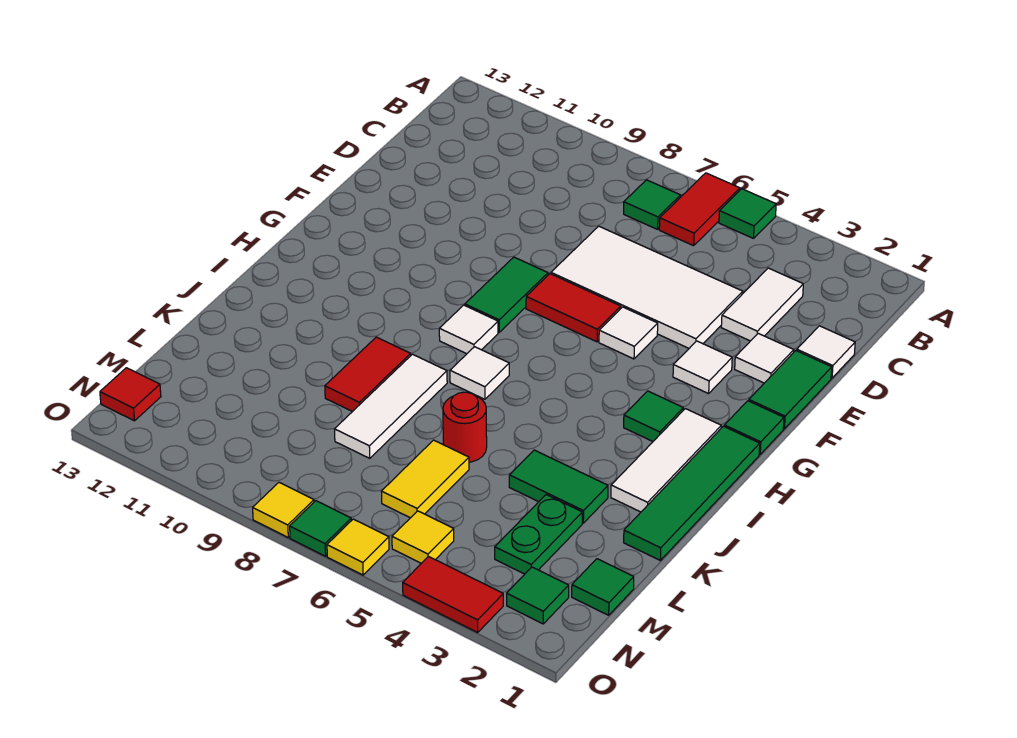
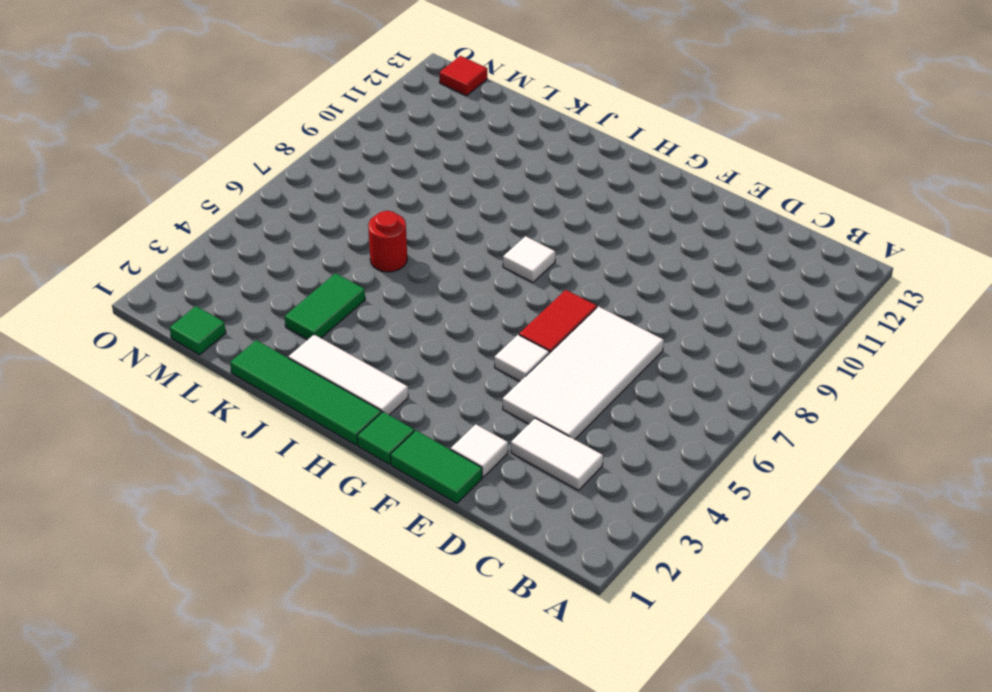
none -> green 1x1 tile [719,189,776,238]
none -> red 1x2 tile [659,173,740,246]
none -> green 1x1 tile [624,180,680,229]
none -> white 1x1 tile [797,326,855,378]

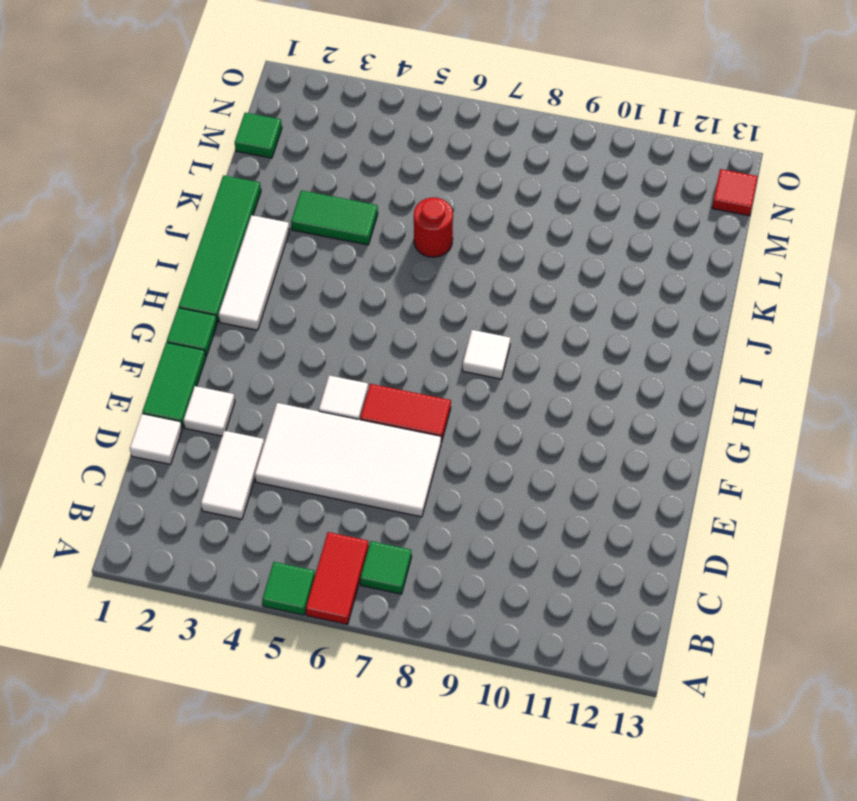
none -> white 1x1 tile [673,341,732,394]
none -> green 1x2 tile [465,257,548,332]
none -> green 1x1 tile [624,391,683,441]
none -> white 1x1 tile [450,347,509,399]

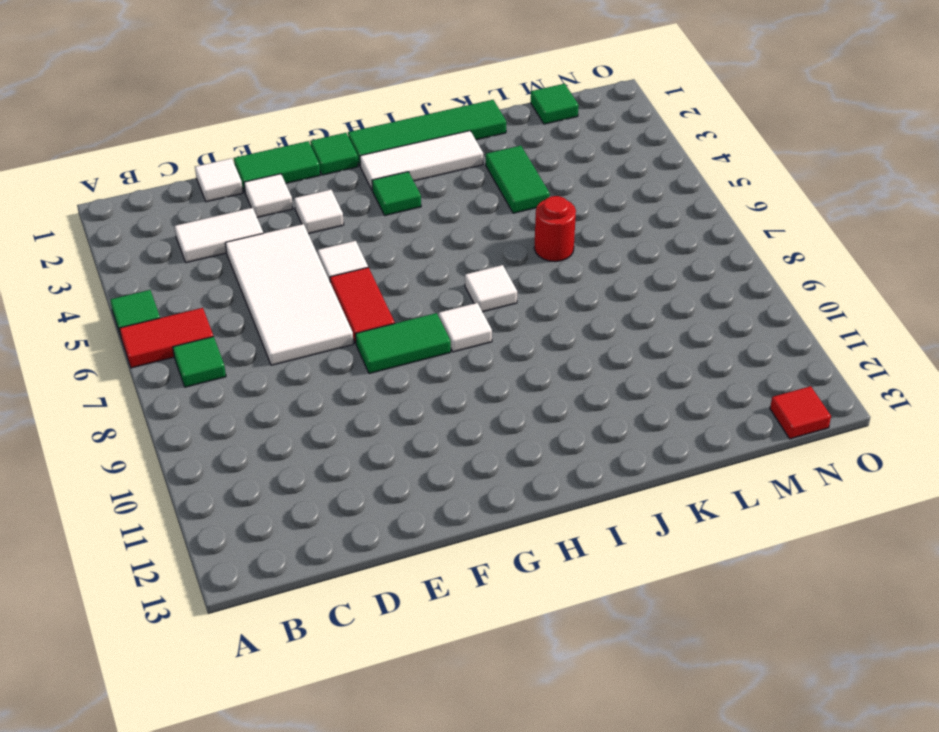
none -> white 1x3 tile [335,354,447,458]
none -> red 1x2 tile [325,337,411,412]
none -> green 1x2 plate [495,495,582,574]
none -> yellow 1x2 tile [381,440,469,518]

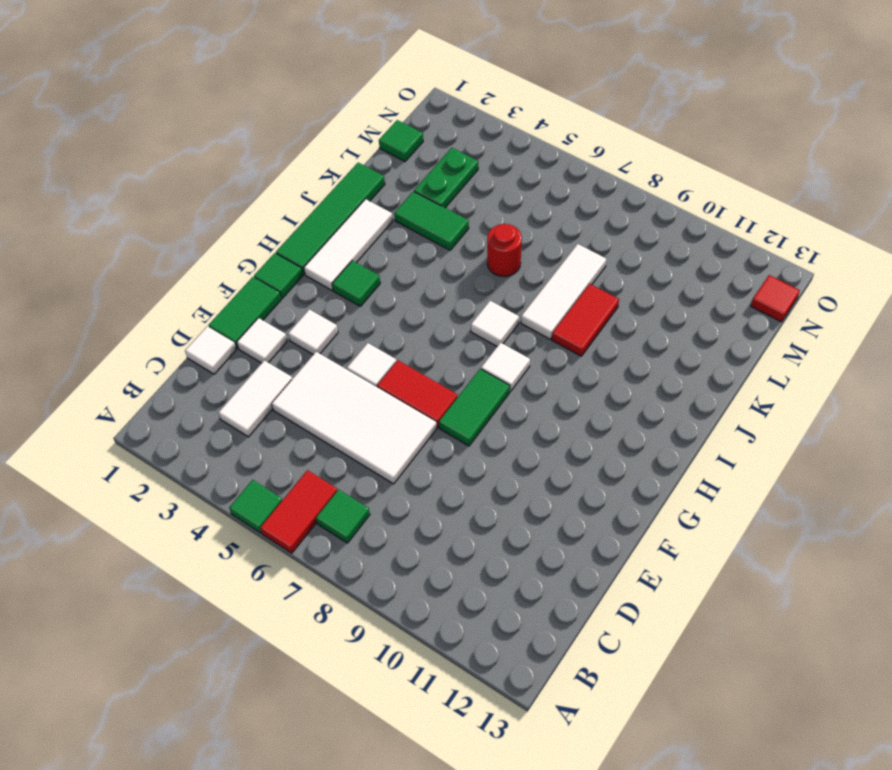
none -> yellow 1x2 tile [381,440,469,518]
none -> green 1x1 tile [507,567,569,624]
none -> yellow 1x1 tile [392,511,454,563]
none -> red 1x2 tile [403,557,503,632]

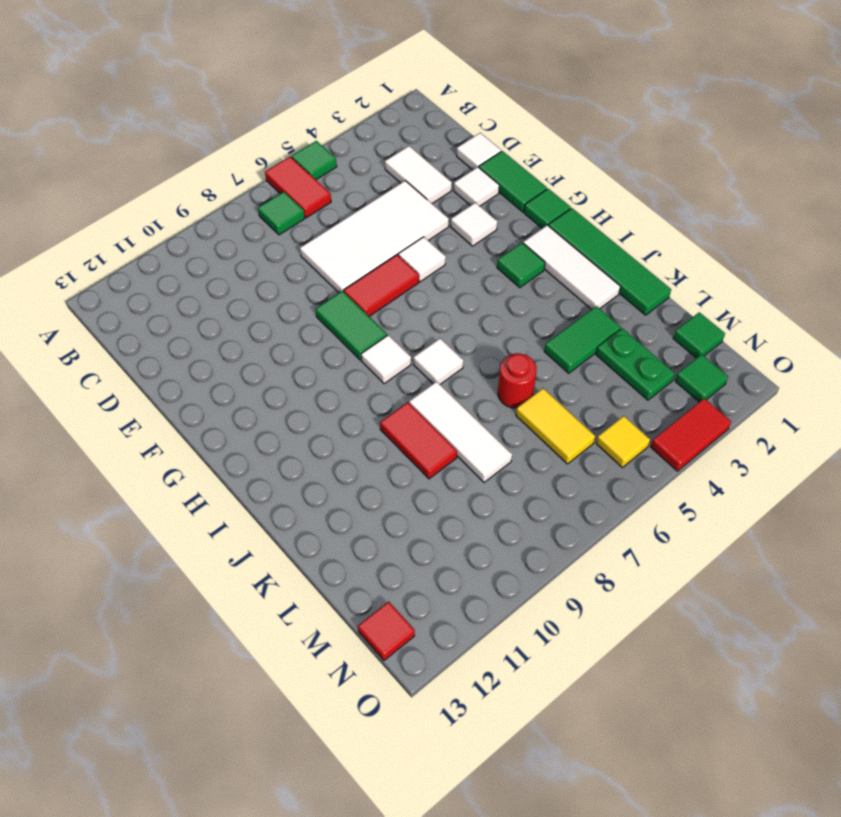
none -> yellow 1x1 tile [327,519,389,575]
none -> green 1x1 tile [290,501,351,556]
none -> yellow 1x1 tile [253,483,314,537]

